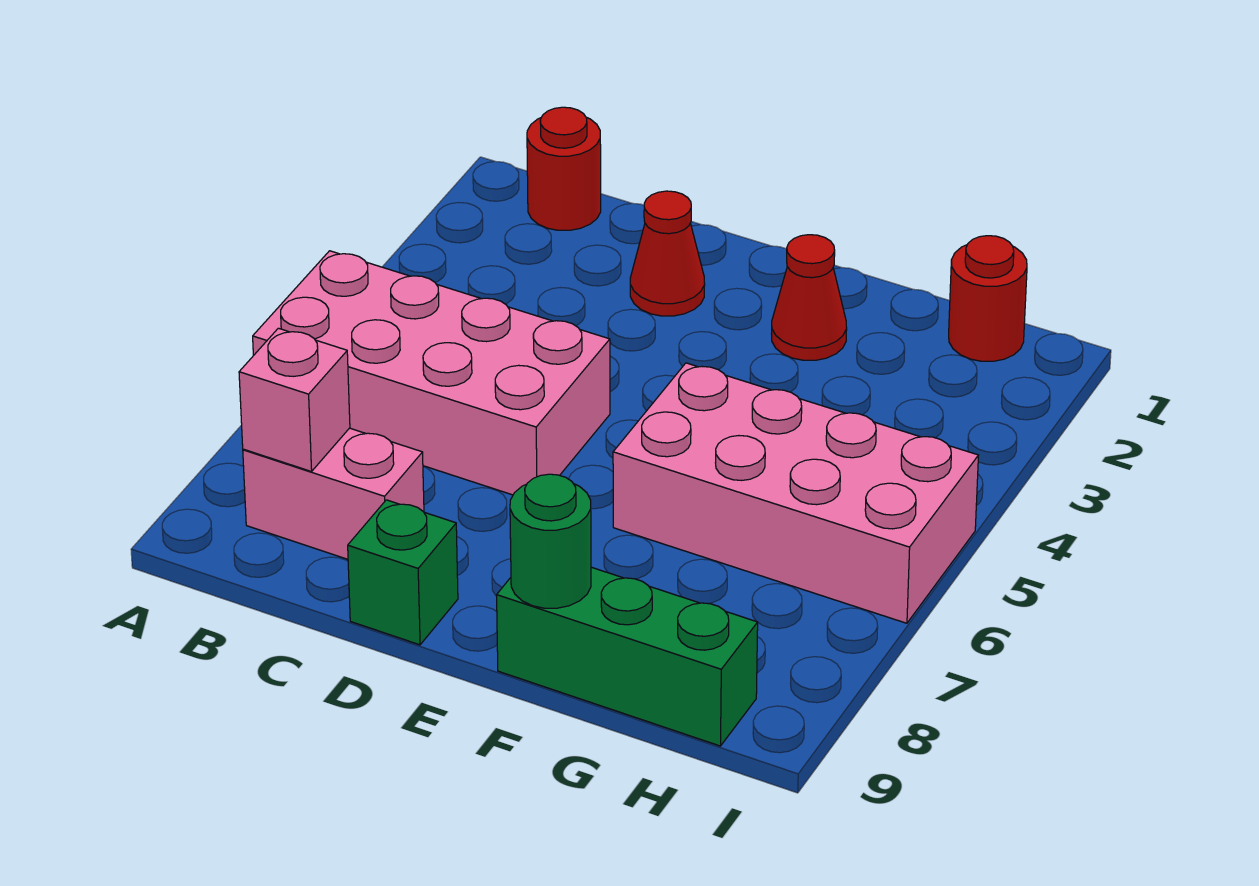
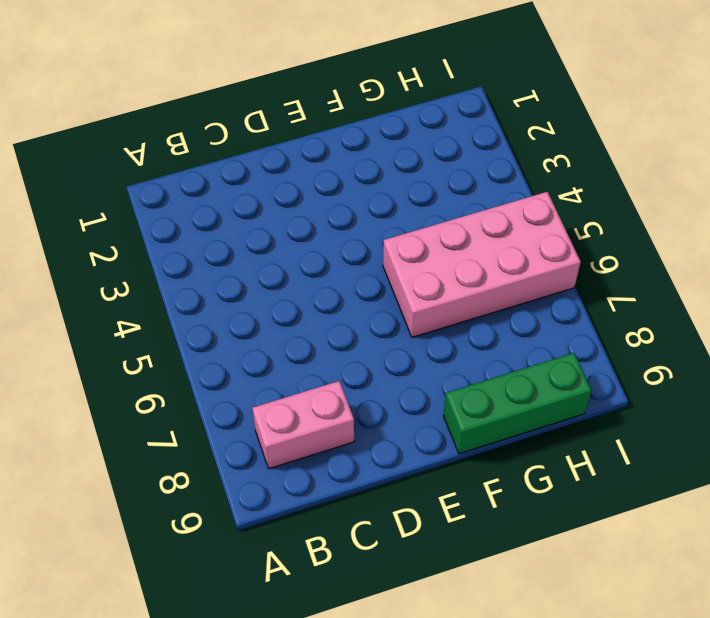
none -> pink 2x4 brick [253,251,610,495]
none -> red 1x1 round brick [527,107,601,230]

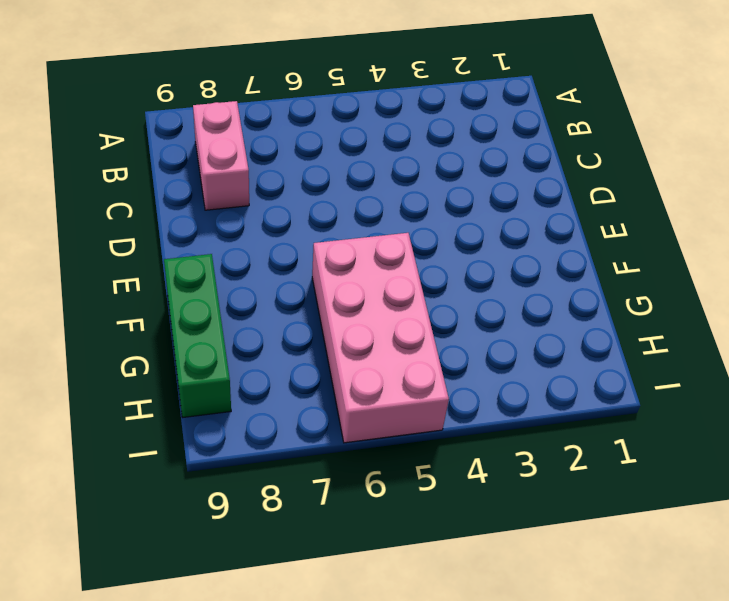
none -> pink 2x4 brick [253,251,610,495]
none -> red 1x1 round brick [527,107,601,230]

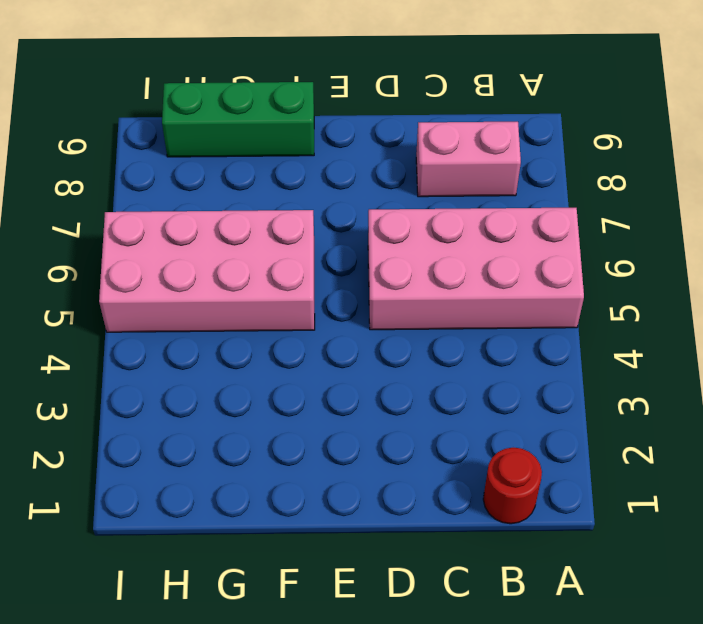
none -> red 1x1 cone [630,191,705,316]
none -> green 1x1 brick [348,500,458,645]

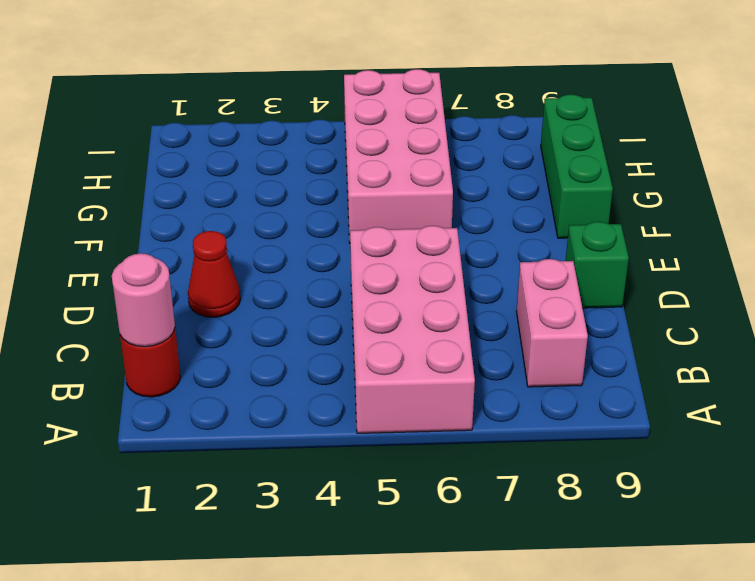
pink 1x1 round brick [112,253,175,347] -> none
none -> red 1x1 cone [772,235,847,360]
none -> red 1x1 round brick [949,236,1027,361]

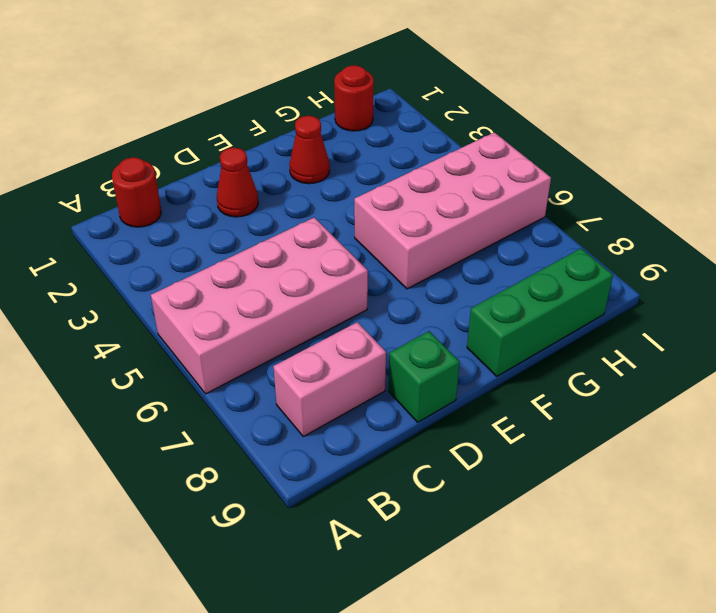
none -> pink 1x1 brick [239,328,350,472]
none -> green 1x1 round brick [510,474,591,608]

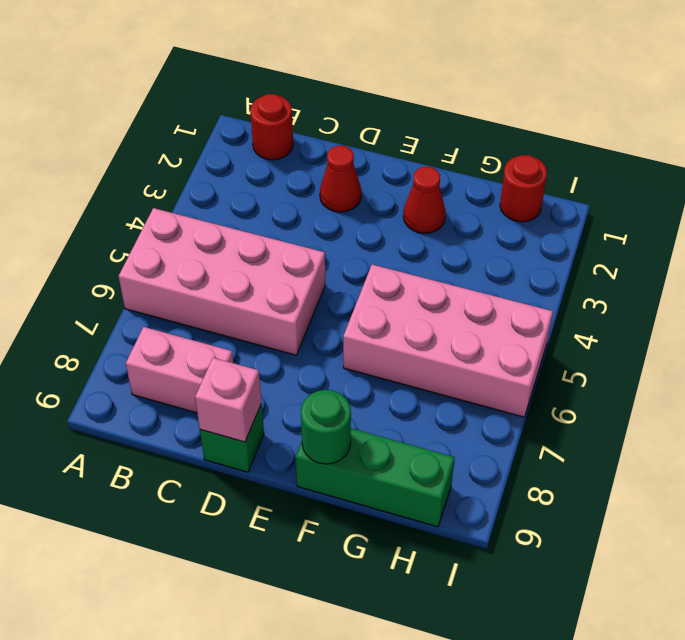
pink 1x1 brick [195,358,261,442] -> pink 1x1 brick moved to [239,328,350,472]

